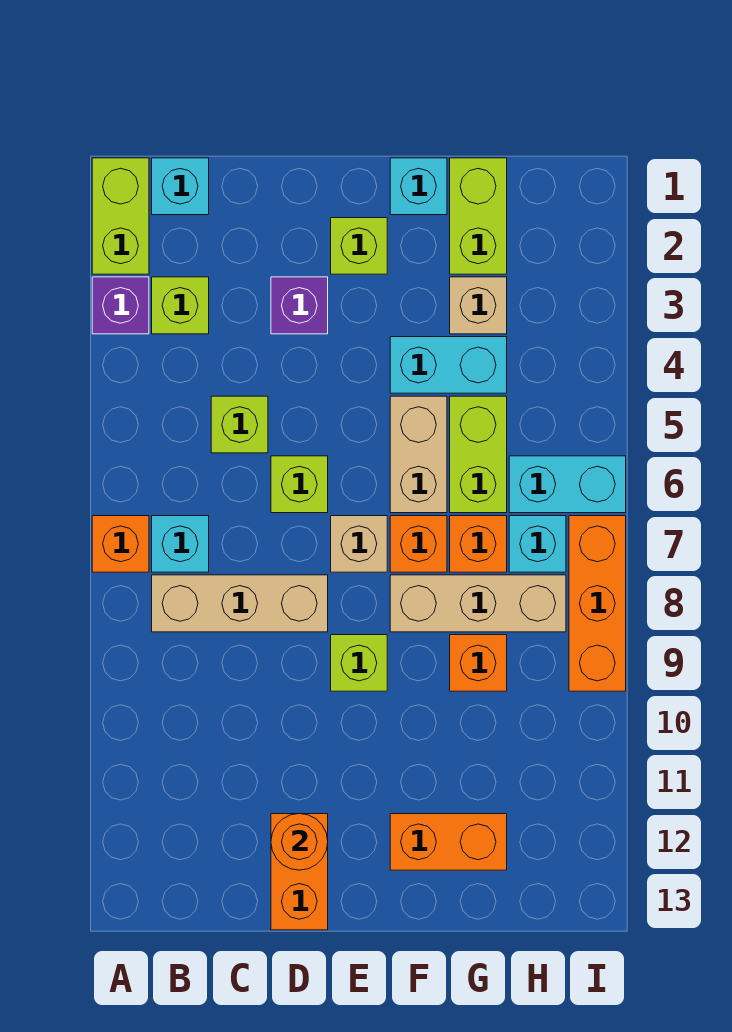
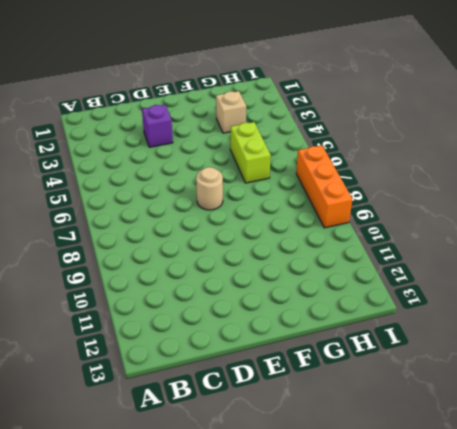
tan 1x1 round brick [196,167,223,210] -> tan 1x1 brick [331,516,387,572]
none -> lime 1x2 brick [92,158,149,274]
none -> purple 1x1 brick [92,277,149,334]
none -> orange 1x1 brick [92,516,149,572]

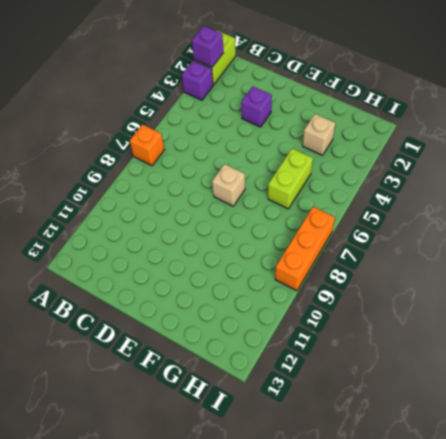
purple 1x1 brick [192,26,224,67] -> none
none -> cyan 1x1 brick [152,158,209,215]
none -> lime 1x1 brick [152,277,209,334]
none -> cyan 1x1 brick [152,516,209,572]

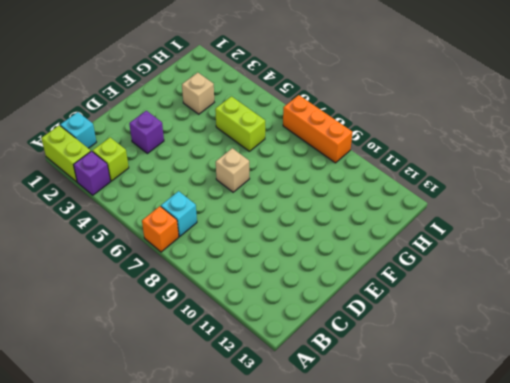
none -> tan 1x3 brick [152,575,328,632]
none -> lime 1x1 brick [211,396,268,453]
none -> lime 1x1 brick [271,456,328,513]

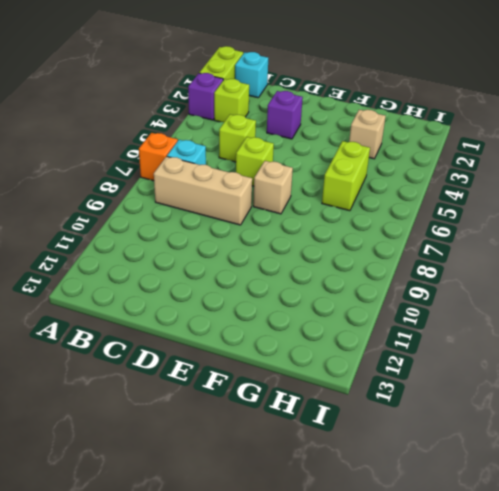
none -> orange 1x2 brick [271,814,328,930]
none -> lime 1x1 brick [331,218,387,274]
none -> lime 1x1 brick [331,635,387,691]

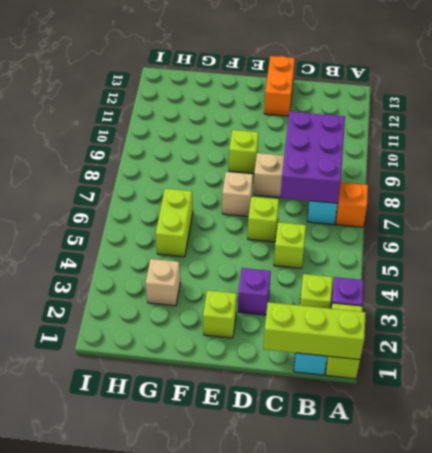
lime 1x3 brick [263,302,366,360] -> none
purple 2x3 brick [280,112,345,203] -> none
none -> cyan 1x1 brick [390,158,447,215]
none -> cyan 1x2 brick [390,337,507,393]
none -> tan 1x2 brick [390,396,447,513]

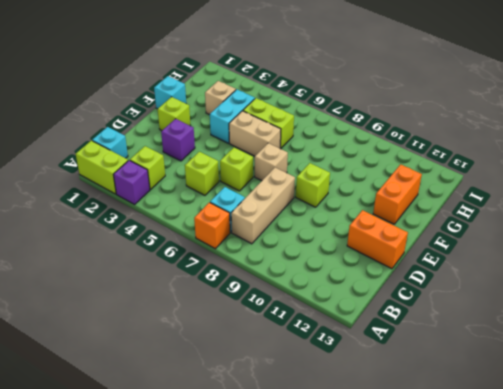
none -> orange 1x1 brick [390,516,447,572]
none -> tan 1x3 brick [390,575,566,632]
none -> lime 1x2 brick [450,158,507,274]

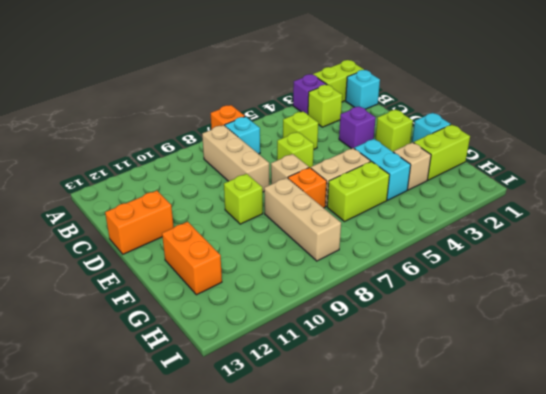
none -> orange 1x1 brick [450,516,507,572]
none -> orange 1x1 brick [450,635,507,691]
none -> cyan 1x2 brick [509,456,626,513]

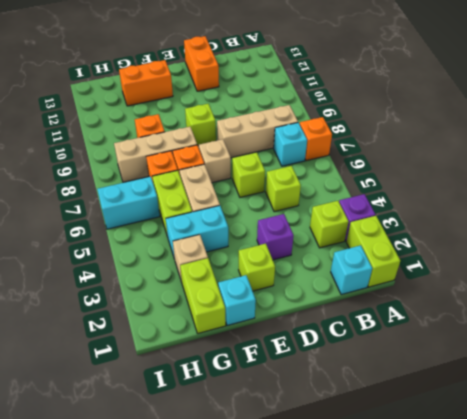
none -> cyan 1x1 brick [509,516,566,572]
none -> orange 1x3 brick [569,516,626,691]
none -> orange 1x1 round brick [271,814,328,870]

